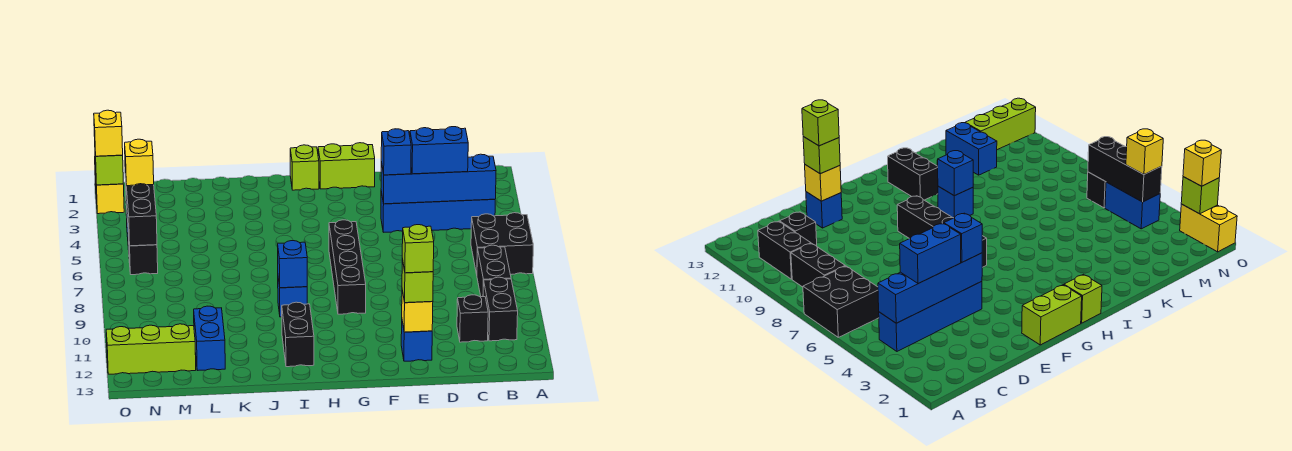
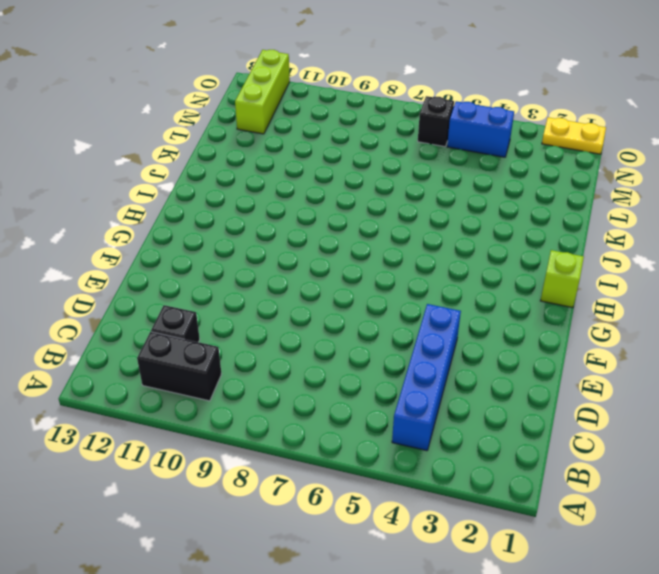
yellow 1x2 plate [542,117,606,154] -> yellow 1x2 brick [95,169,124,214]
none -> black 2x2 brick [471,213,533,275]
none -> black 1x2 brick [477,245,511,297]
none -> blue 1x1 brick [401,322,432,361]

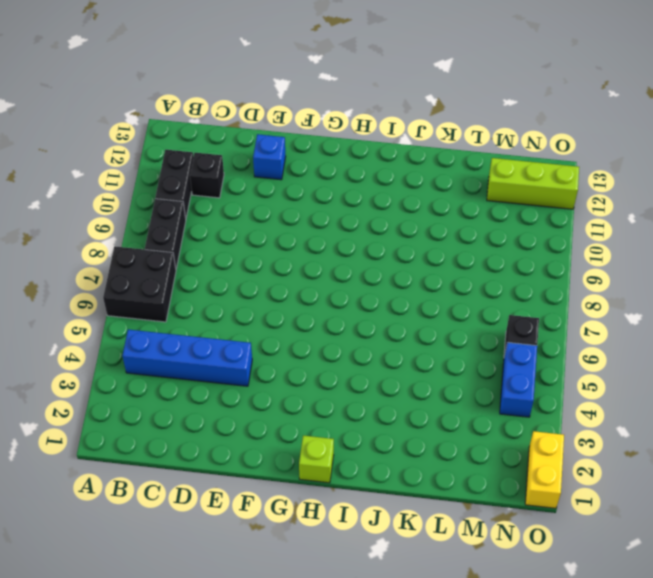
none -> lime 1x2 brick [318,143,375,189]
none -> black 1x4 brick [329,220,366,314]
none -> blue 1x1 brick [278,279,307,317]

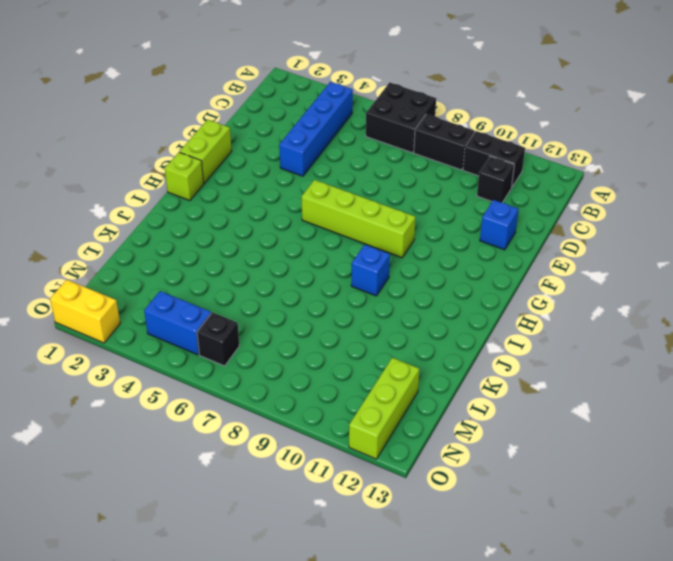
lime 1x4 brick [302,180,415,258] -> black 1x4 brick [329,220,366,314]
none -> black 1x2 brick [282,302,314,367]
none -> blue 1x2 brick [194,306,225,371]
none -> blue 1x4 brick [381,154,496,204]

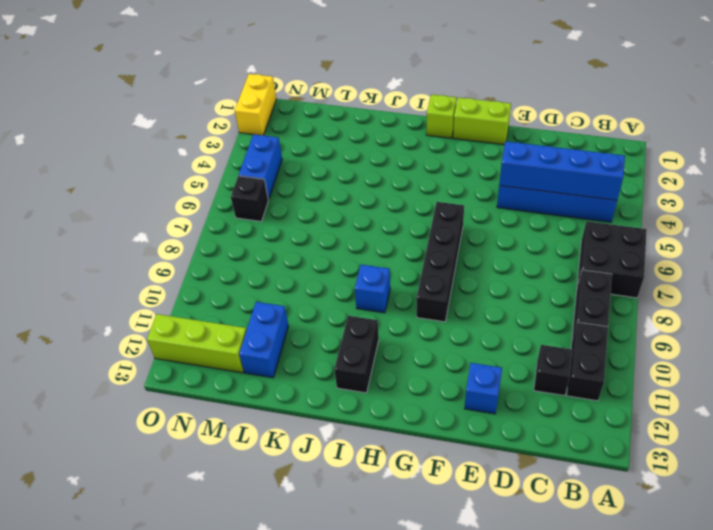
none -> yellow 1x1 brick [402,290,433,332]
none -> blue 1x1 brick [278,241,307,288]
none -> black 1x3 brick [125,174,157,246]

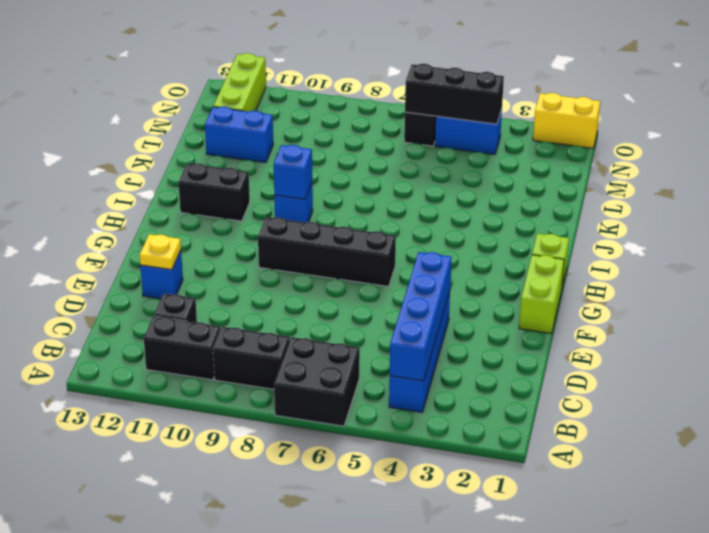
yellow 1x1 plate [140,234,181,270] -> yellow 1x1 brick [402,290,433,332]
none -> lime 1x1 brick [95,154,123,185]
none -> blue 1x2 brick [410,127,468,174]
none -> blue 1x1 brick [381,129,411,175]

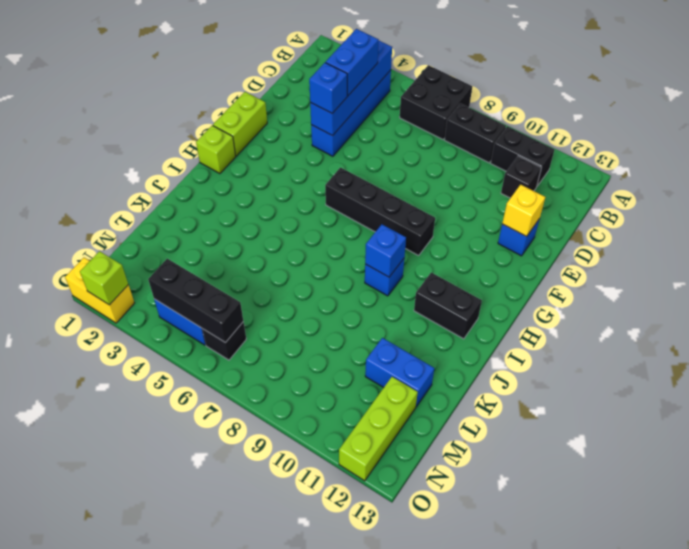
none -> lime 1x1 brick [402,259,433,303]
none -> yellow 1x1 brick [125,139,154,186]
none -> yellow 1x1 brick [94,110,123,156]

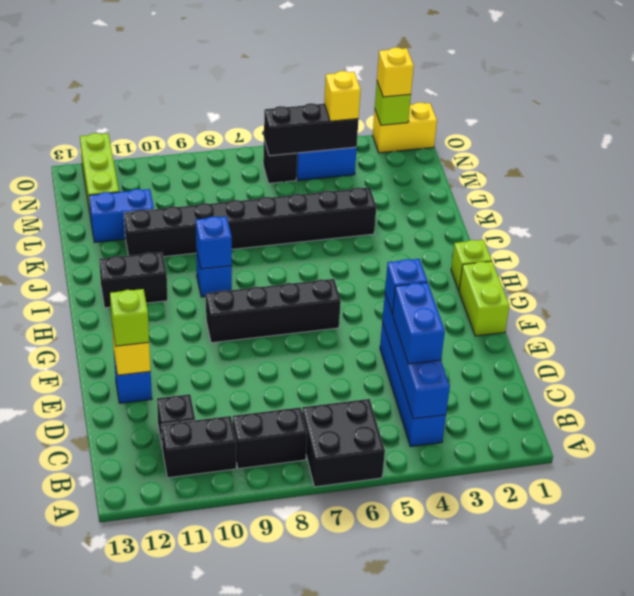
black 1x8 brick [124,187,376,257] -> none
none -> lime 1x1 brick [402,225,434,273]

